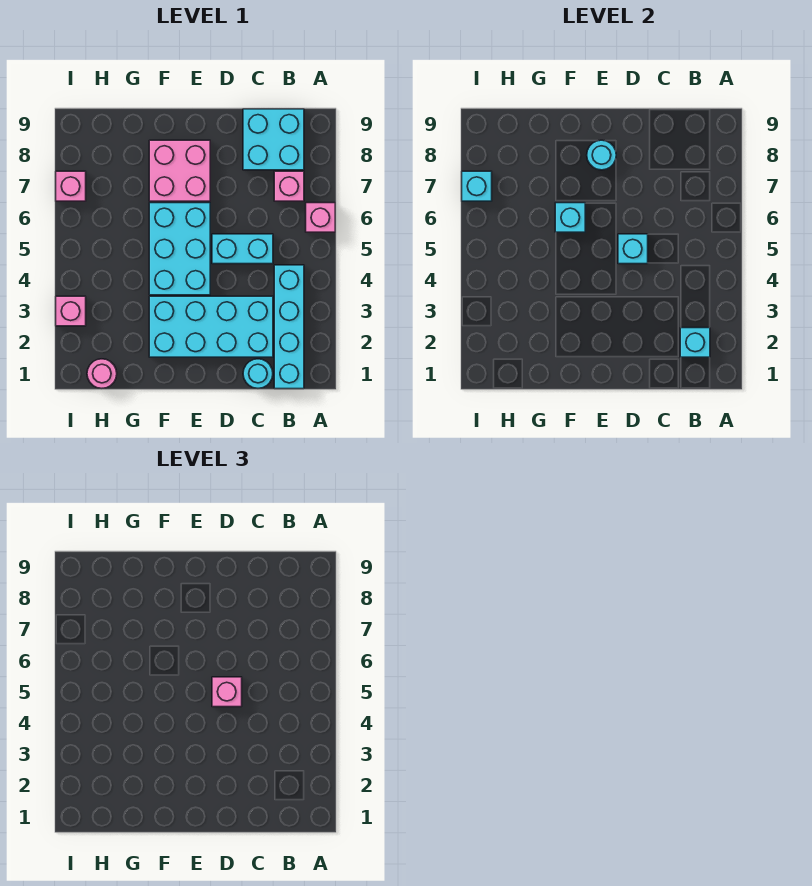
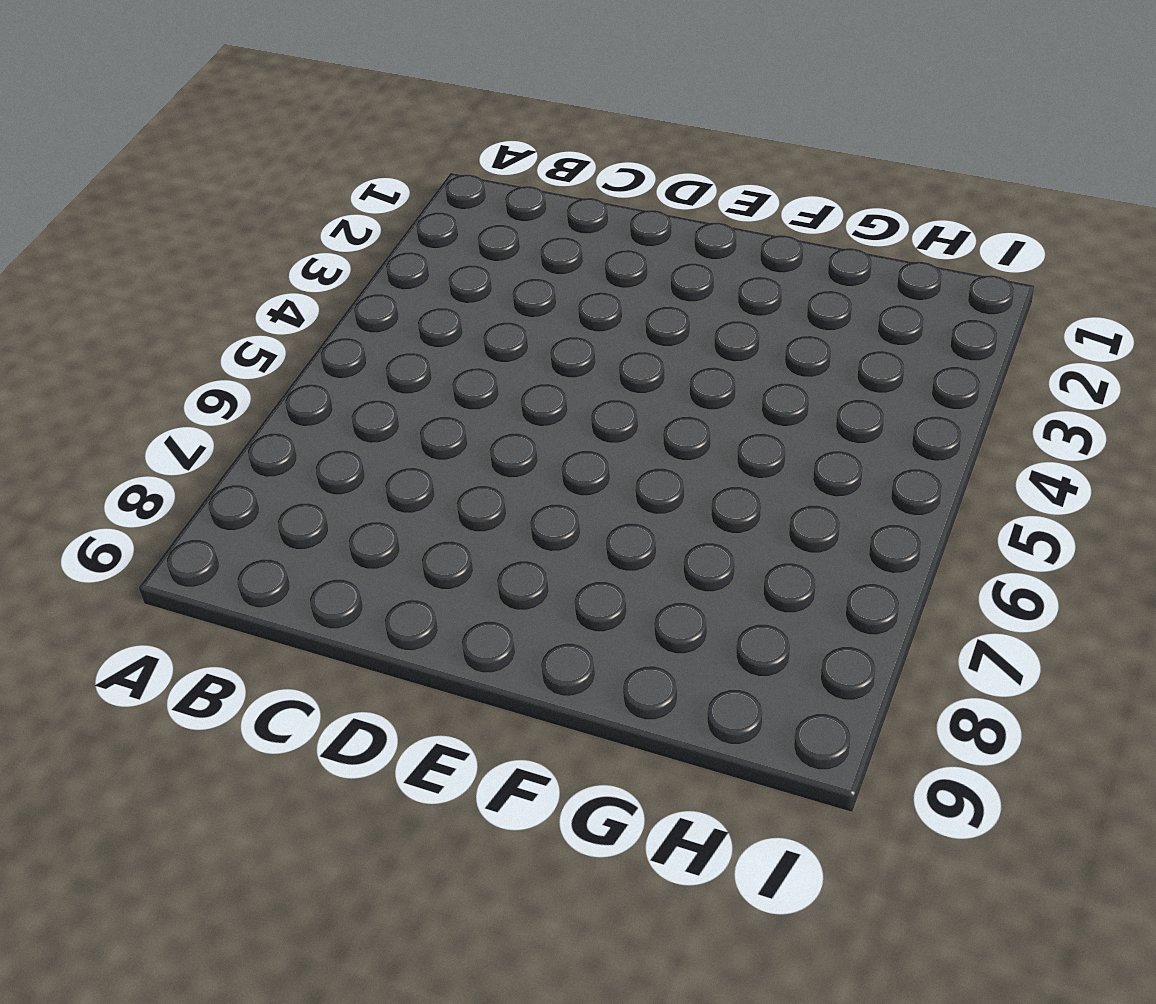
none -> pink 1x1 brick [306,203,335,232]
none -> cyan 1x4 brick [274,265,304,389]
none -> pink 1x1 brick [274,171,304,201]

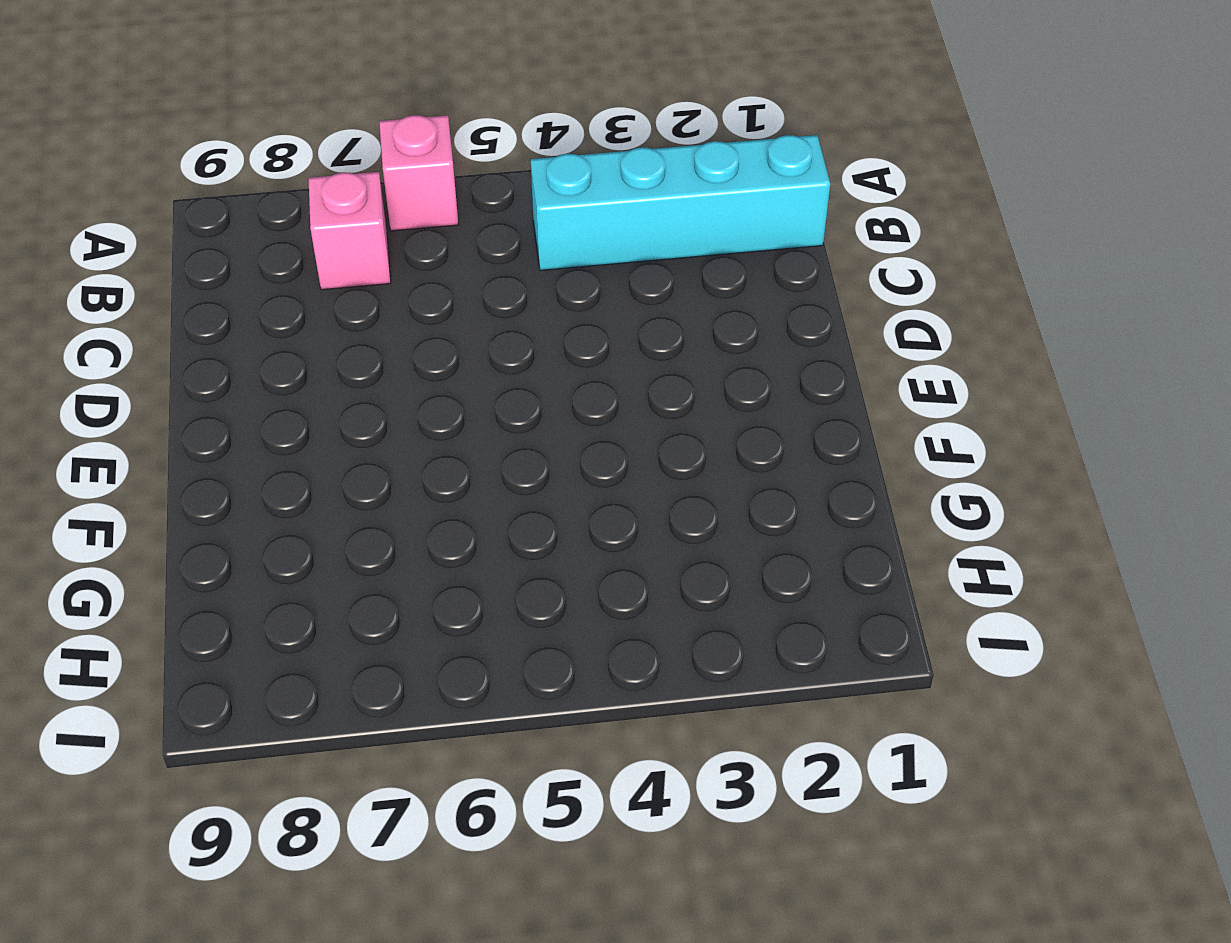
none -> cyan 2x2 brick [243,109,304,170]
none -> cyan 1x1 round brick [243,359,273,388]
none -> cyan 2x4 brick [149,296,273,357]

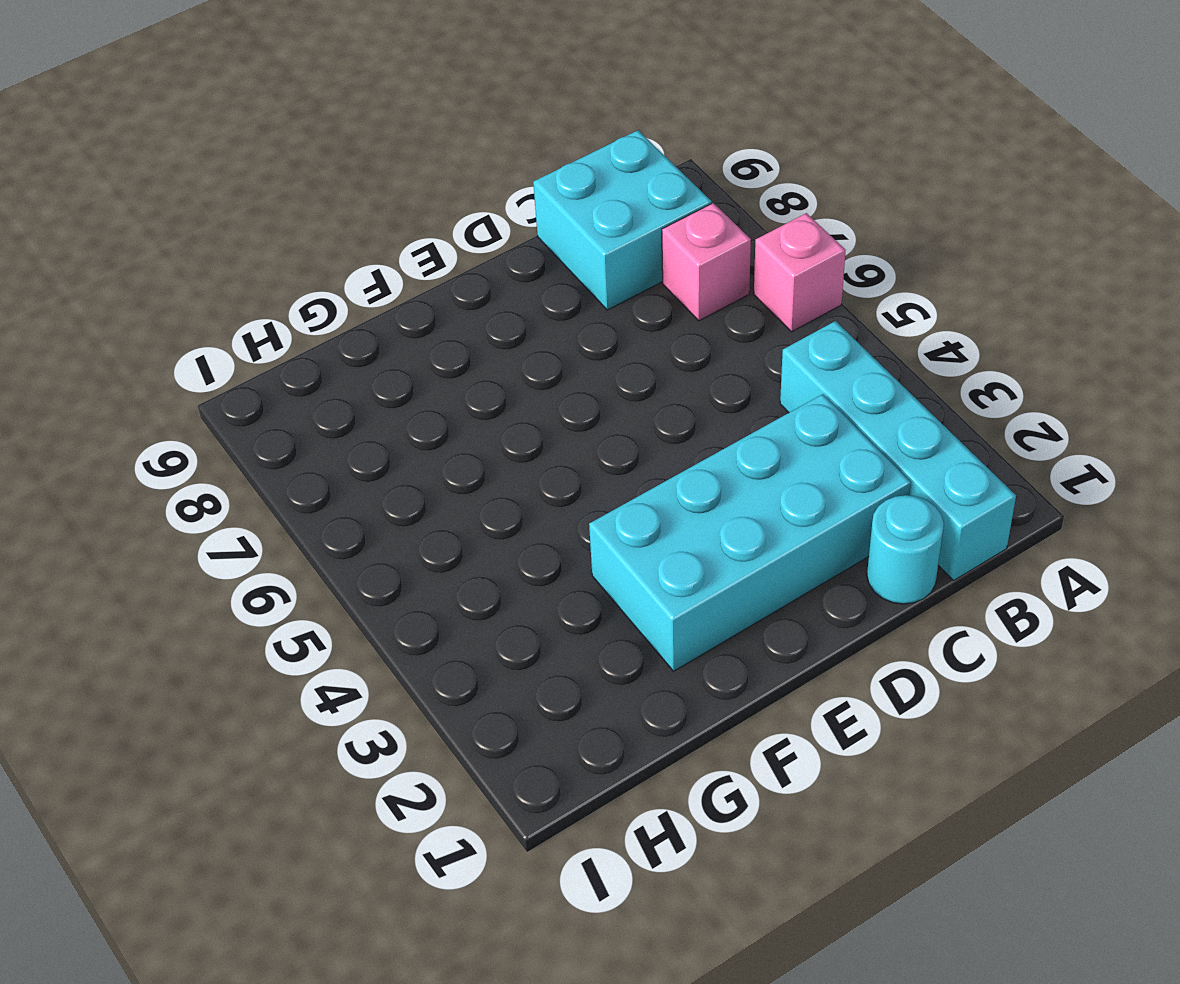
none -> cyan 1x2 brick [212,234,273,264]
none -> cyan 2x3 brick [149,203,210,295]
none -> pink 2x2 brick [149,140,210,201]

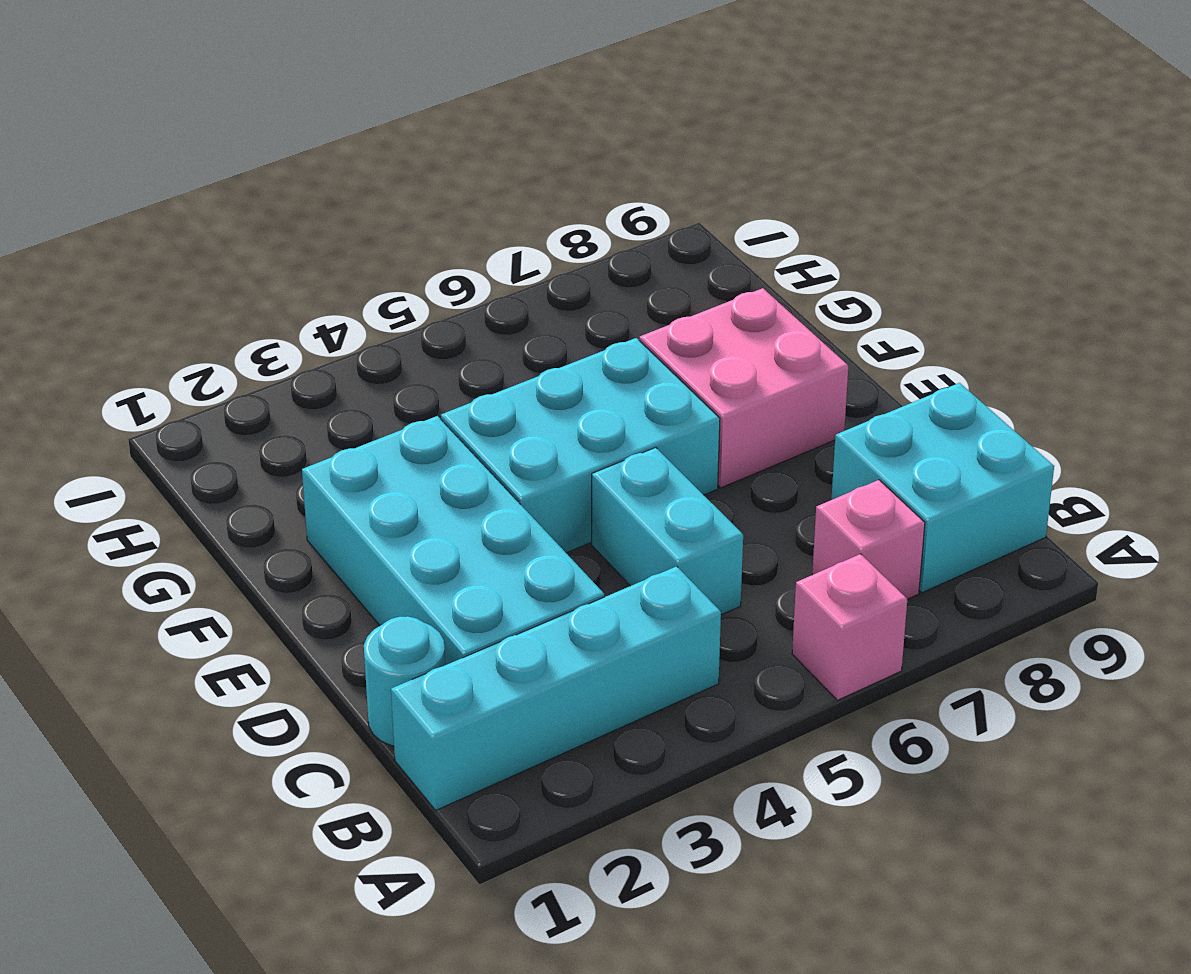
none -> pink 1x1 round brick [87,359,117,388]
none -> pink 1x1 brick [56,296,86,326]
none -> pink 1x1 brick [56,171,86,201]

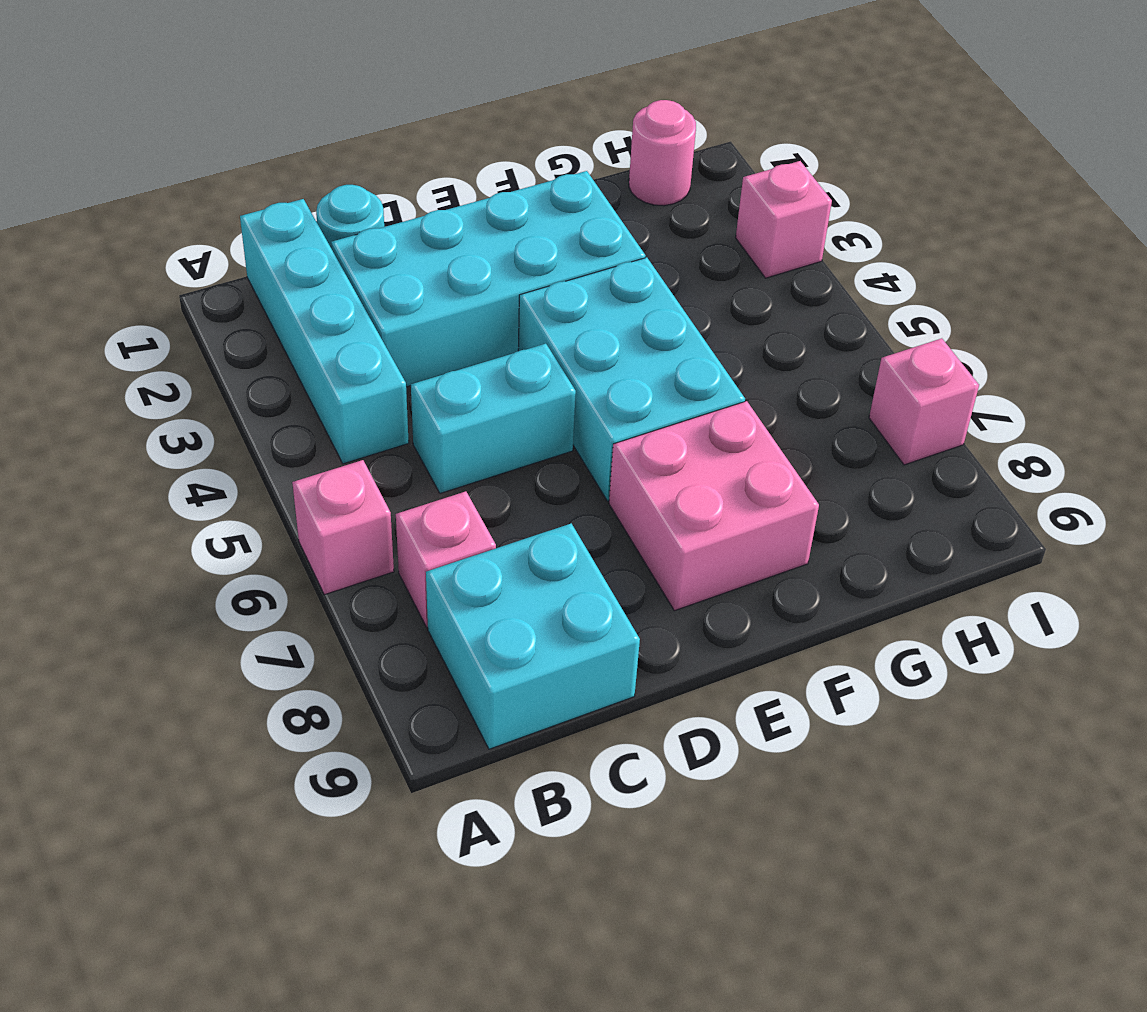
none -> cyan 1x1 brick [680,328,710,357]
none -> cyan 1x1 brick [618,234,648,264]
none -> cyan 1x1 round brick [587,140,616,170]

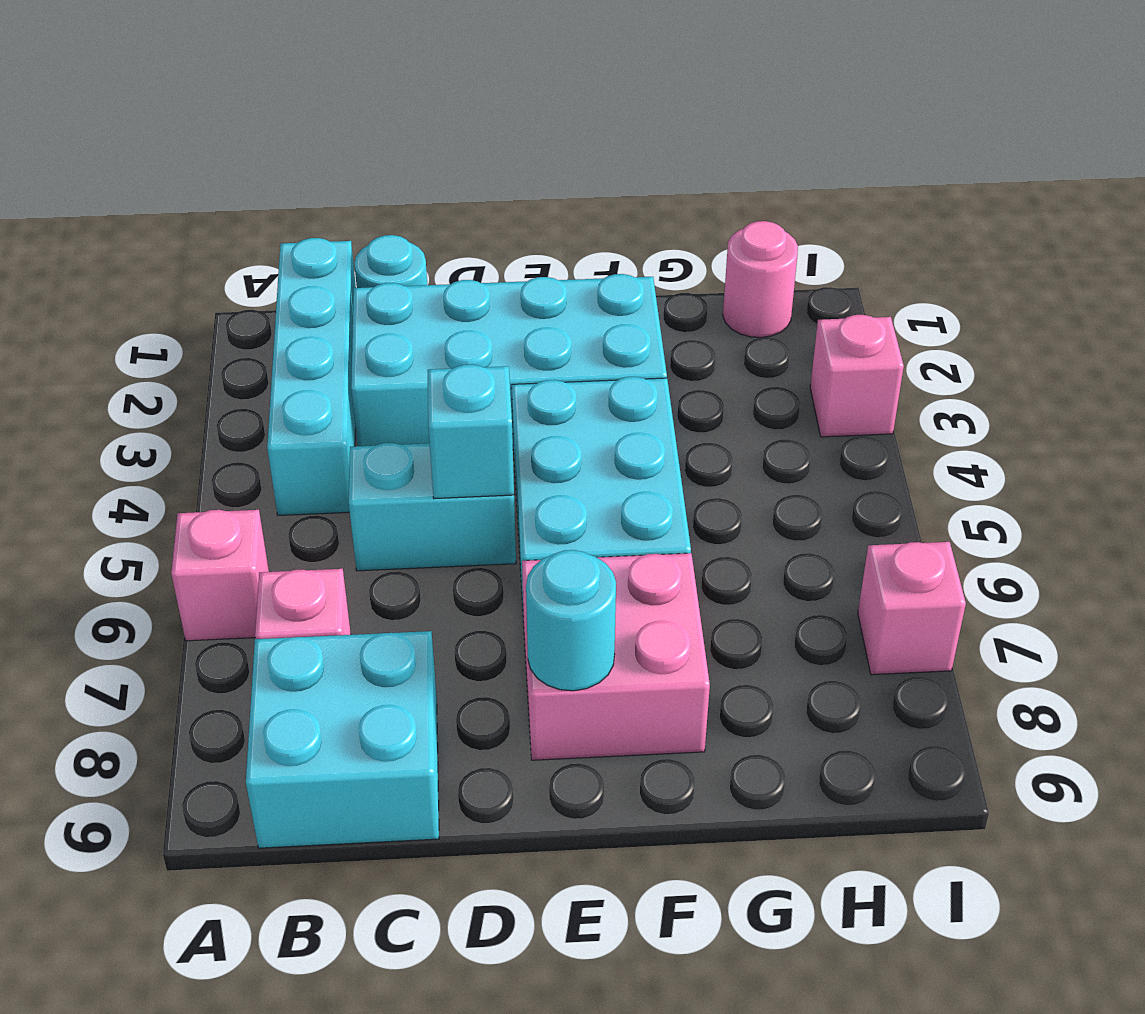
none -> cyan 1x1 brick [680,328,710,357]
none -> cyan 1x1 brick [555,203,585,232]
none -> cyan 1x1 brick [462,171,492,201]

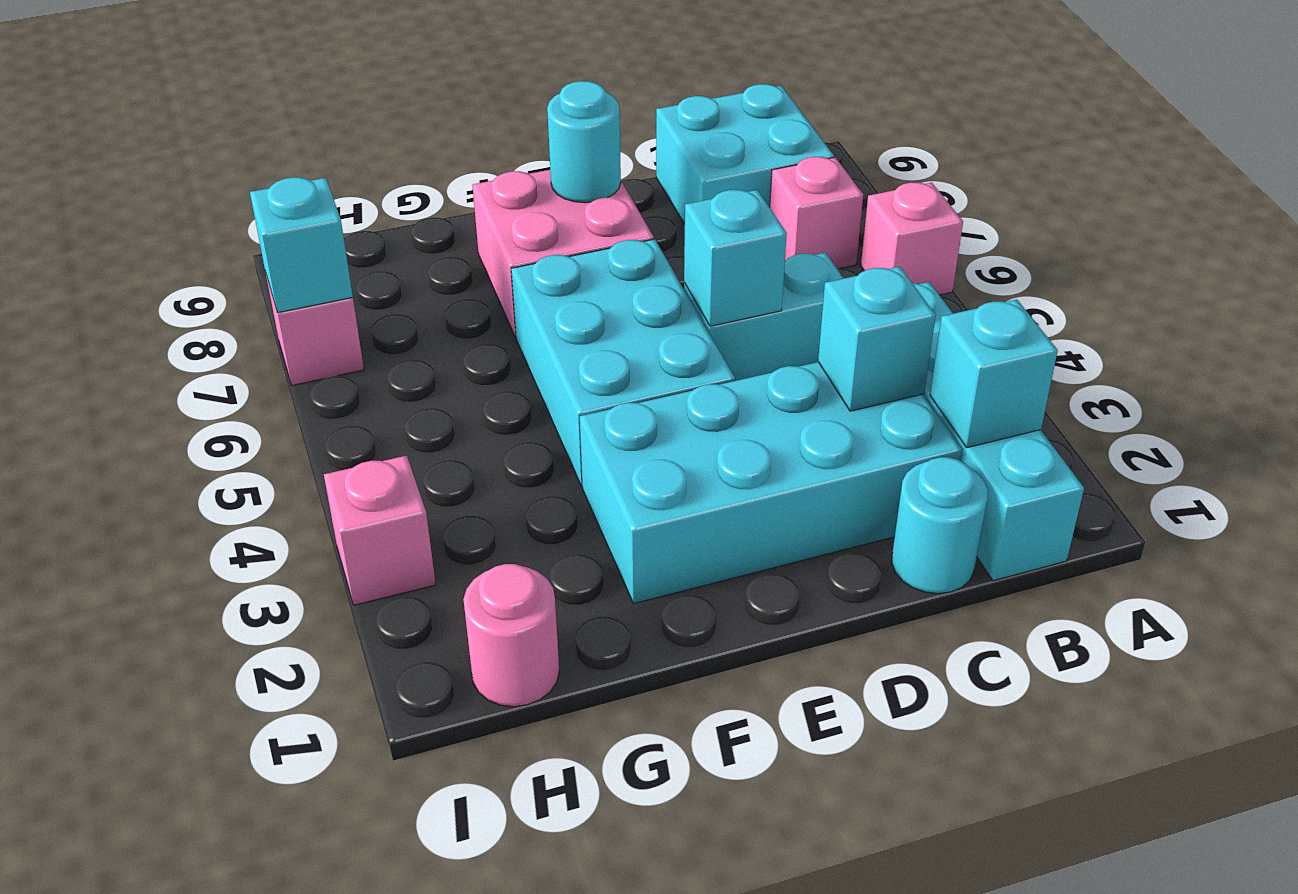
cyan 1x1 brick [818,267,936,411] -> cyan 1x1 brick moved to [555,203,585,232]
none -> pink 1x1 brick [212,677,242,707]

